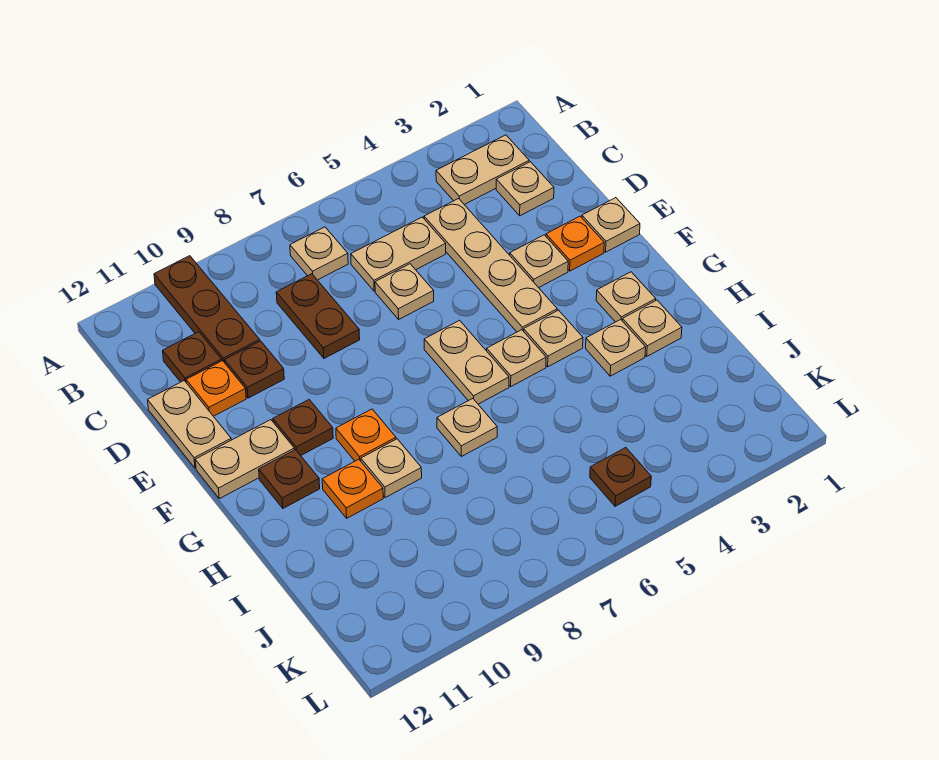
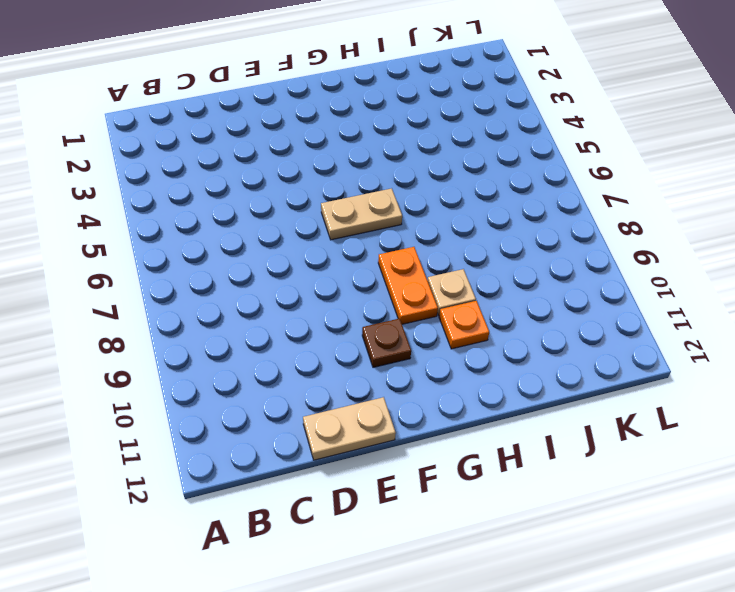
orange 1x2 plate [378,247,438,324] -> orange 1x1 plate [336,409,396,461]
none -> brown 1x3 plate [154,256,260,363]
none -> tan 1x2 plate [436,135,529,205]
none -> tan 1x1 plate [290,227,348,280]

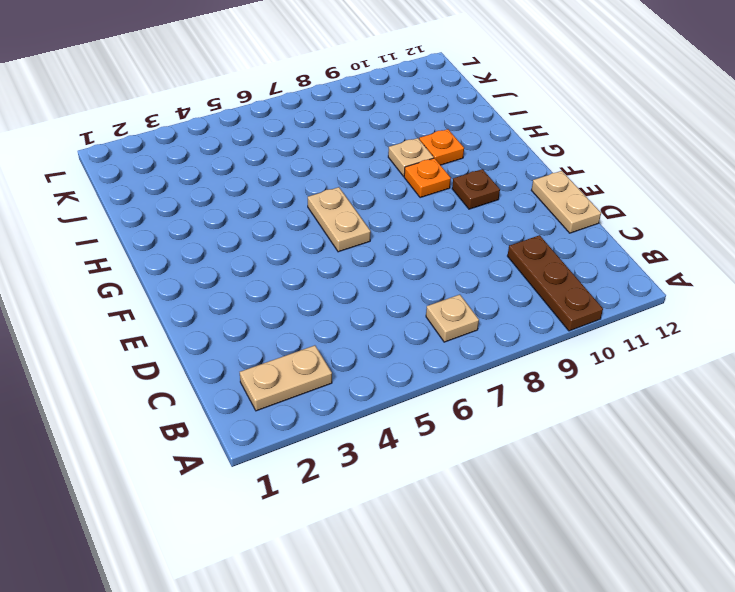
none -> tan 1x1 plate [496,162,554,216]
none -> tan 1x4 plate [424,199,557,332]
none -> tan 1x2 plate [351,217,446,291]

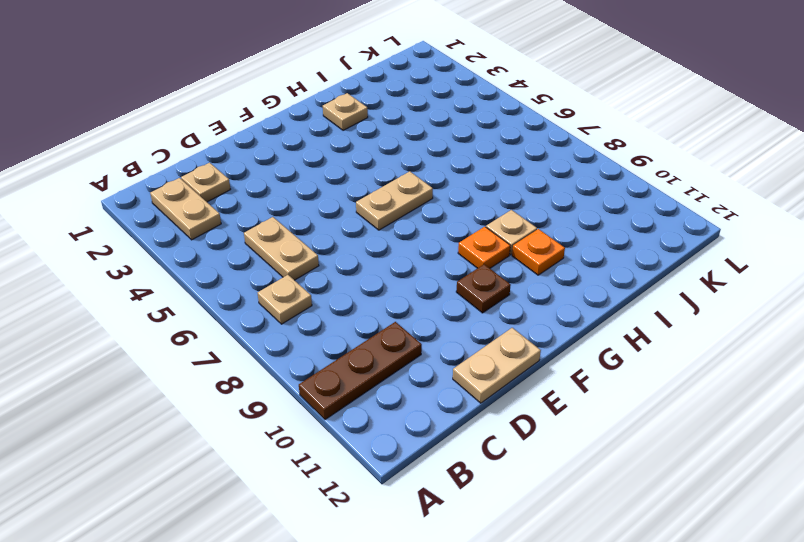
none -> tan 1x4 plate [424,199,557,332]
none -> brown 1x2 plate [276,274,360,358]
none -> brown 1x1 plate [163,332,222,382]

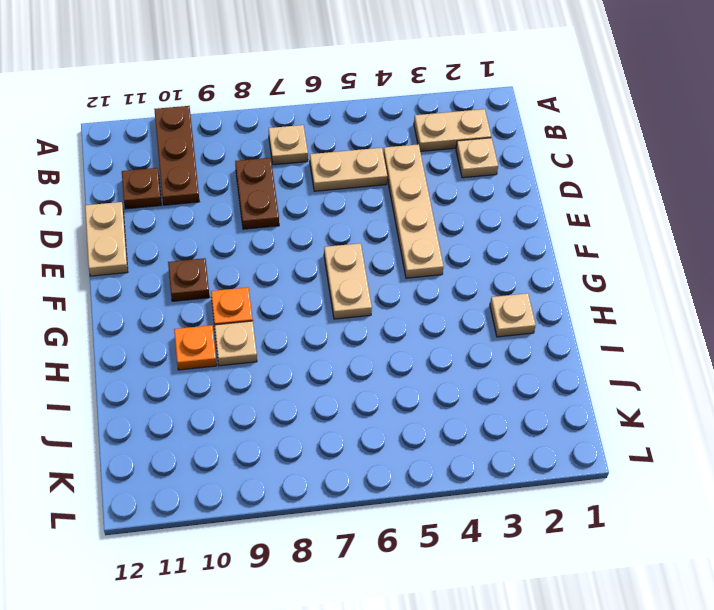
none -> tan 1x1 plate [375,264,434,319]
none -> brown 1x1 plate [225,341,284,398]
none -> orange 1x1 plate [186,361,246,416]

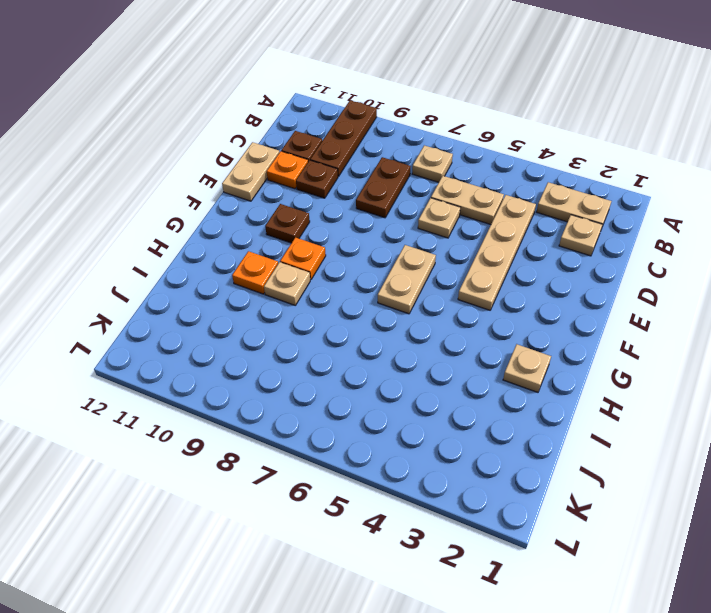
none -> tan 1x1 plate [582,198,640,252]
none -> orange 1x1 plate [546,216,604,271]
none -> tan 1x1 plate [510,235,568,288]

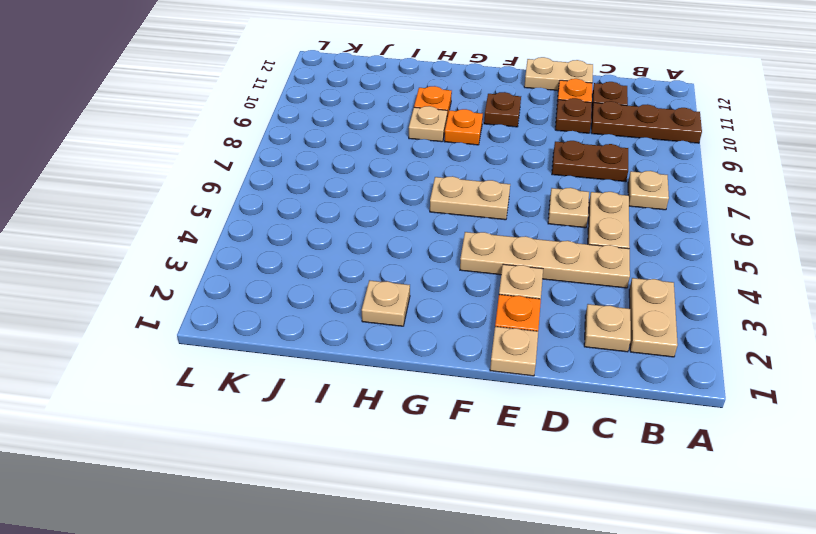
none -> tan 1x2 plate [195,420,294,499]
none -> tan 1x1 plate [596,272,656,322]
none -> tan 1x1 plate [524,310,583,367]

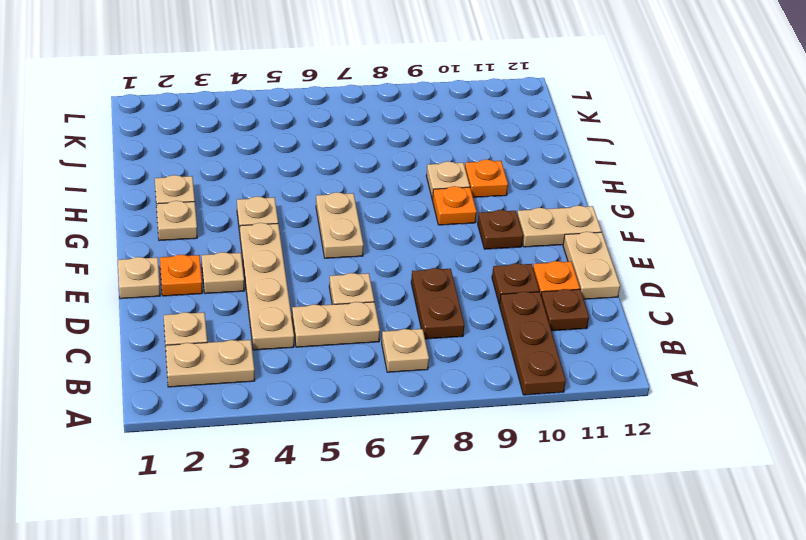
none -> tan 1x1 plate [487,330,546,386]
none -> brown 1x1 plate [259,450,320,508]
none -> tan 1x1 plate [586,319,646,376]

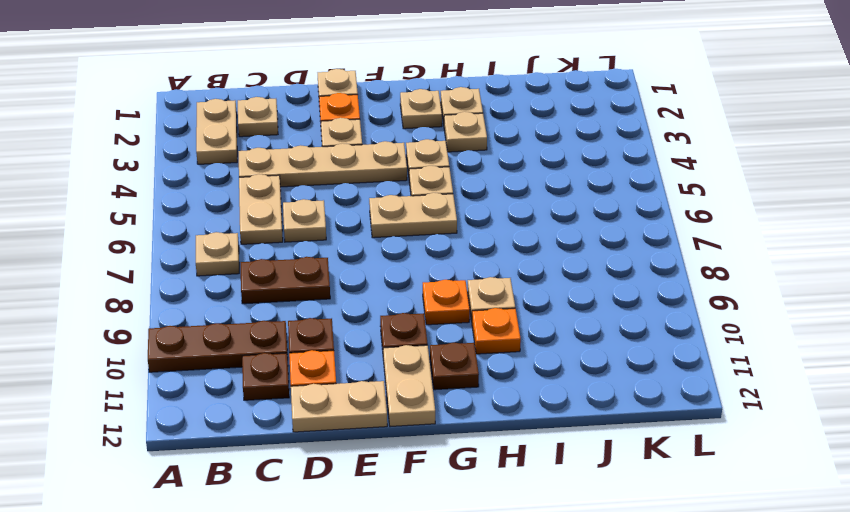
none -> tan 1x1 plate [437,399,497,456]
none -> brown 1x1 plate [590,448,651,506]

